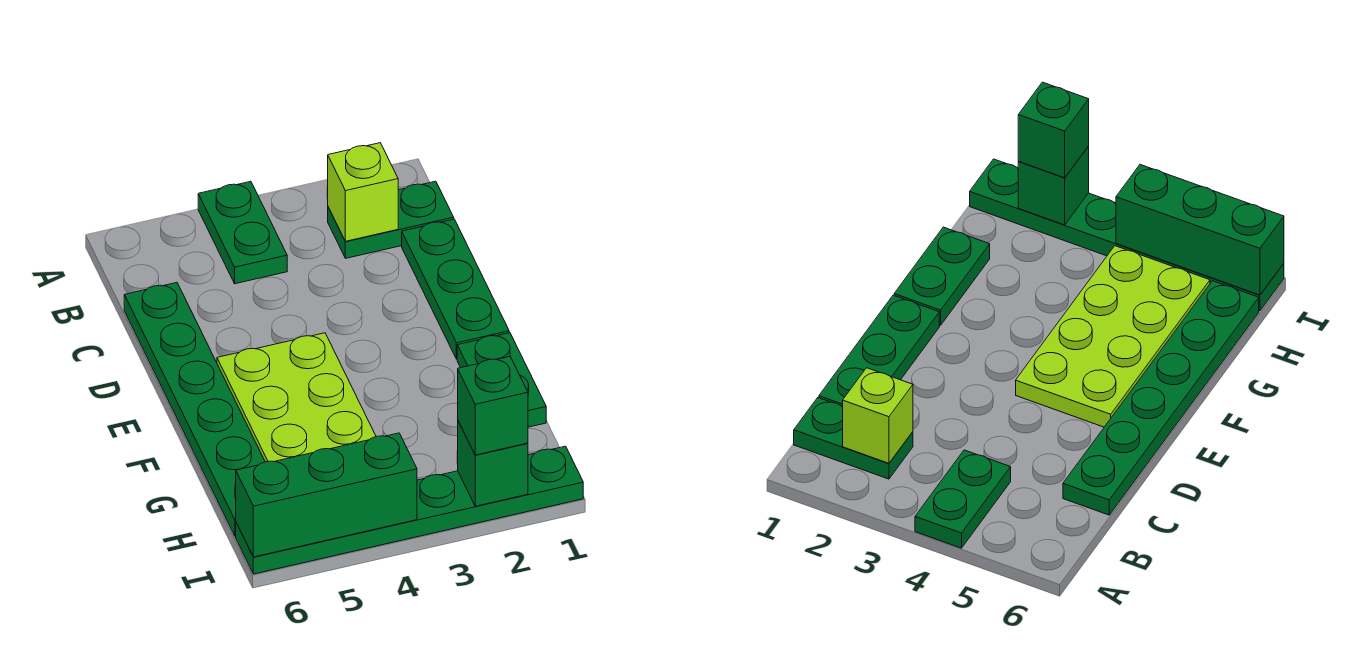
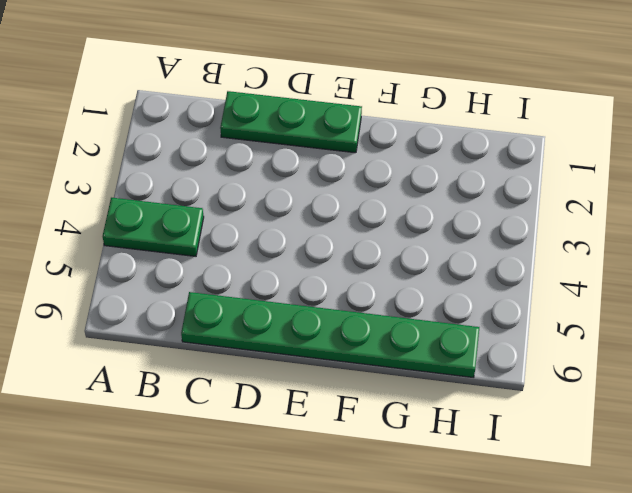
none -> green 1x2 plate [328,181,454,258]
none -> lime 2x4 plate [217,333,376,462]

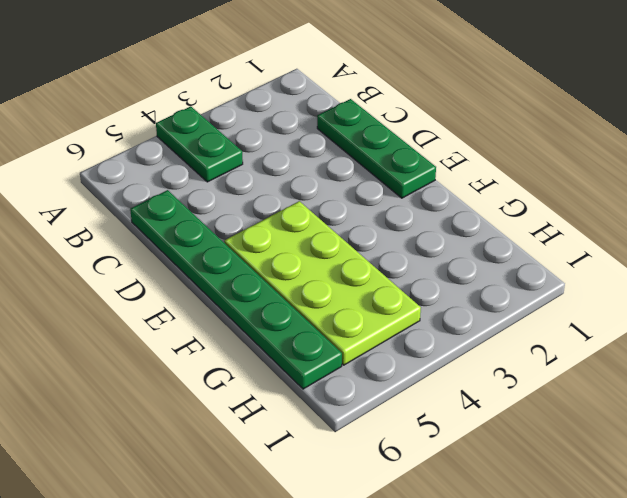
none -> green 1x2 plate [328,181,454,258]
none -> green 1x2 plate [457,333,546,427]

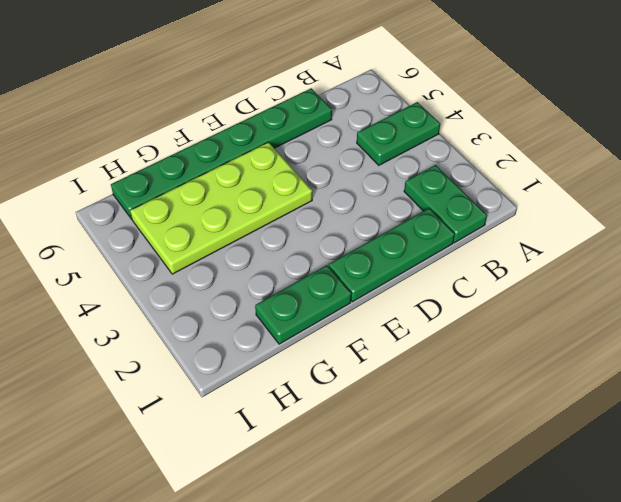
none -> green 1x6 plate [236,446,583,574]
none -> lime 1x1 brick [328,143,398,241]

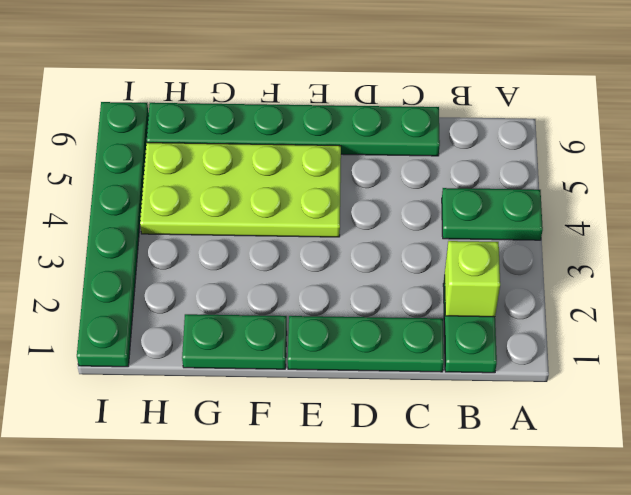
none -> green 1x1 brick [458,421,528,506]
none -> green 1x3 brick [236,433,417,557]

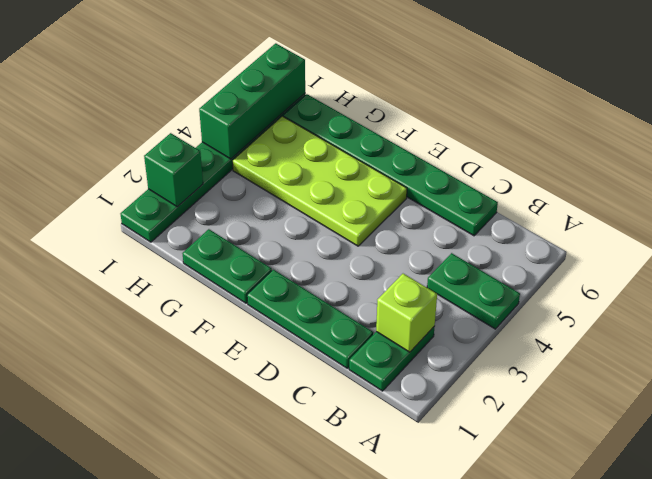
none -> green 1x1 brick [458,357,528,455]

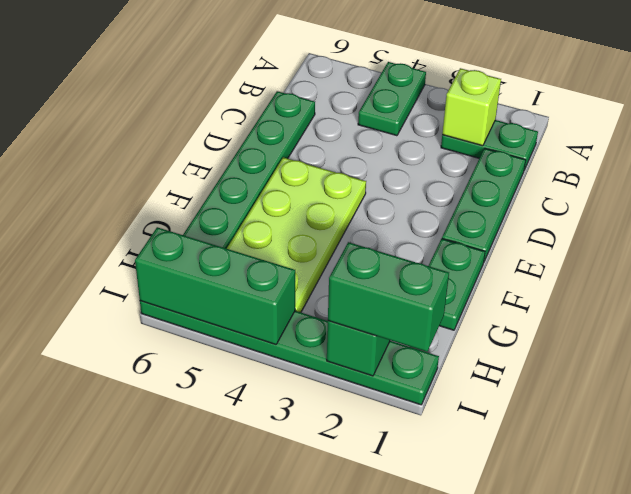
green 1x2 brick [328,242,449,352] -> green 1x1 brick [458,357,528,455]

